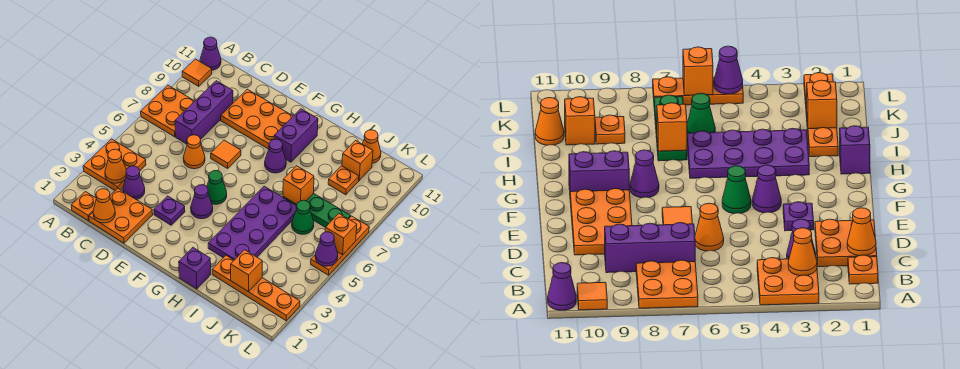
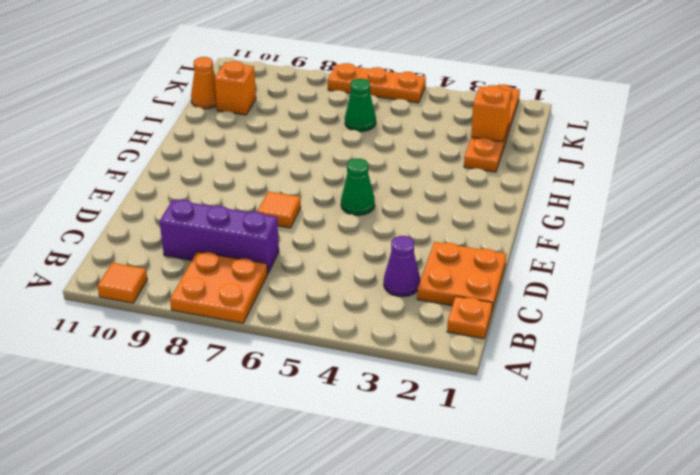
none -> orange 2x2 plate [83,139,146,190]
none -> purple 1x1 cone [200,37,221,70]
none -> orange 1x1 cone [183,135,205,169]
none -> orange 2x3 plate [221,89,293,149]

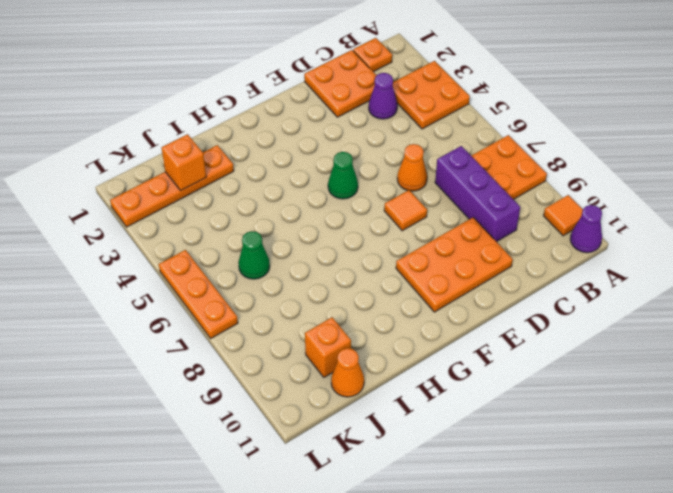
none -> purple 1x1 plate [154,196,185,225]
none -> purple 1x1 cone [191,185,213,219]
none -> purple 1x1 cone [265,139,286,173]
none -> purple 1x2 brick [274,109,318,162]

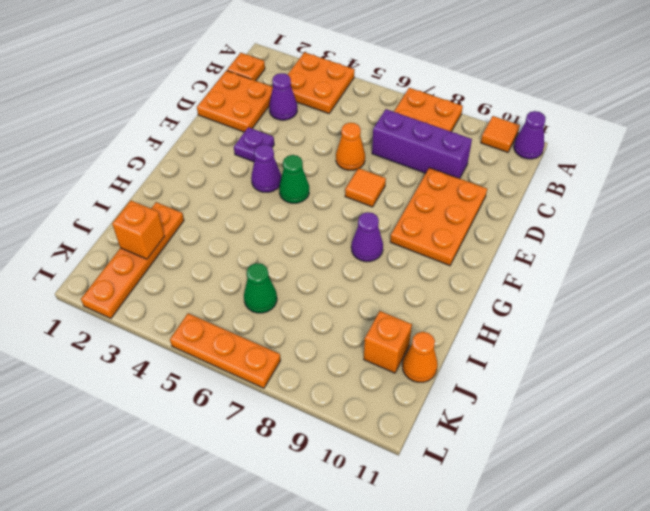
none -> purple 1x2 brick [274,109,318,162]
none -> purple 1x1 brick [179,248,211,289]
none -> purple 2x4 plate [208,186,297,260]
none -> green 1x3 plate [283,193,351,228]

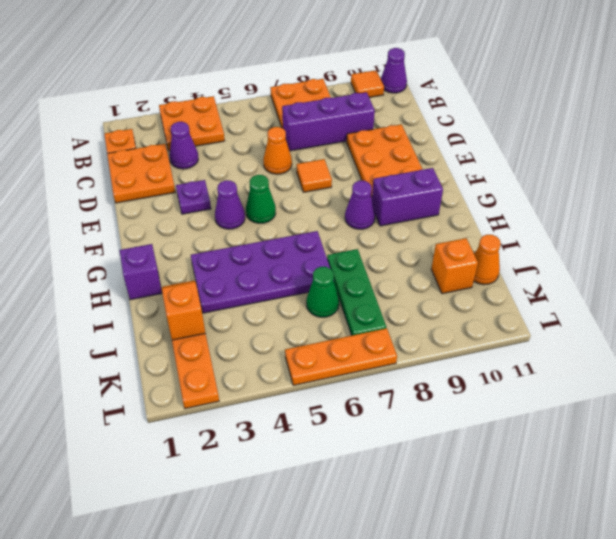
none -> orange 1x1 plate [328,166,359,195]
none -> orange 1x1 cone [105,149,126,183]
none -> orange 1x1 cone [93,189,115,223]
none -> orange 1x1 brick [283,166,314,204]

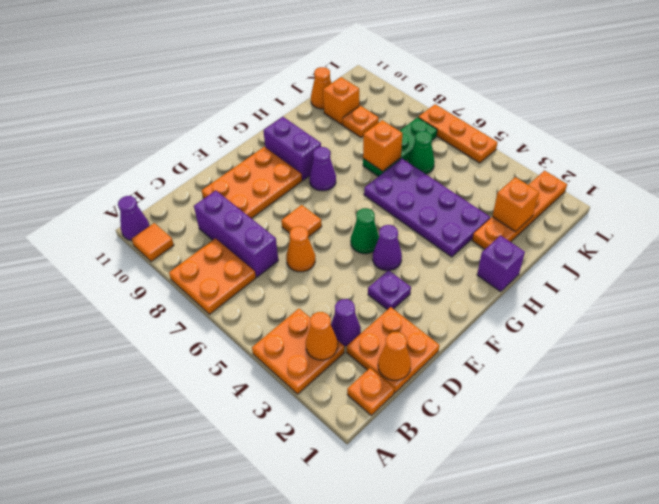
none -> purple 1x1 cone [315,232,338,266]
none -> orange 1x1 brick [325,214,357,255]

